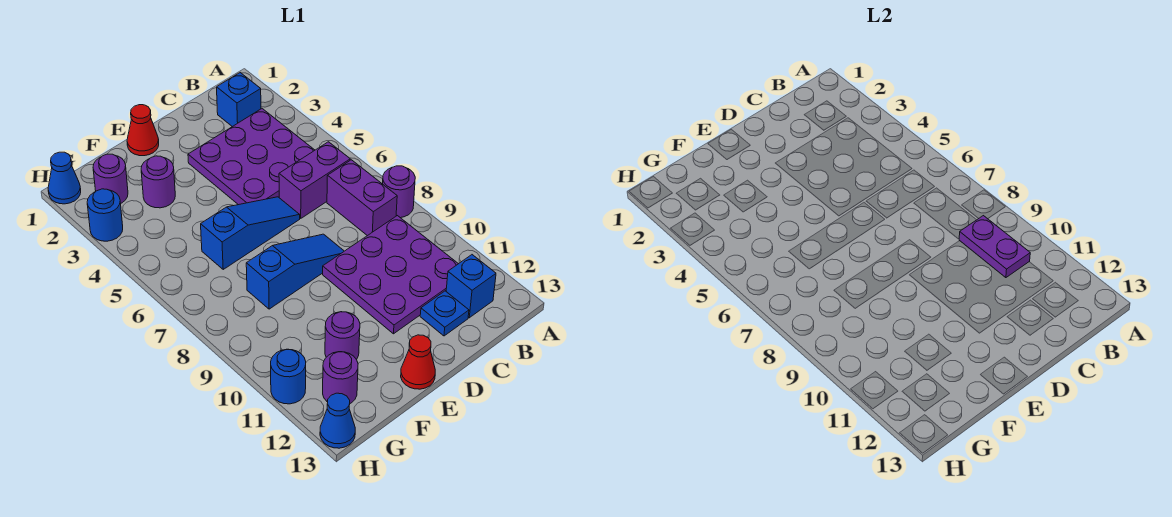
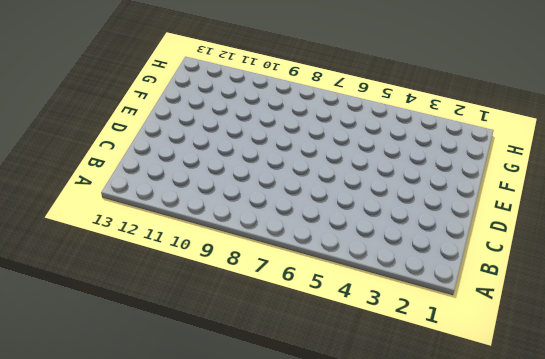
none -> purple 1x1 round brick [383,166,415,218]
none -> blue 1x1 brick [217,73,261,127]
none -> purple 3x3 plate [188,109,315,205]

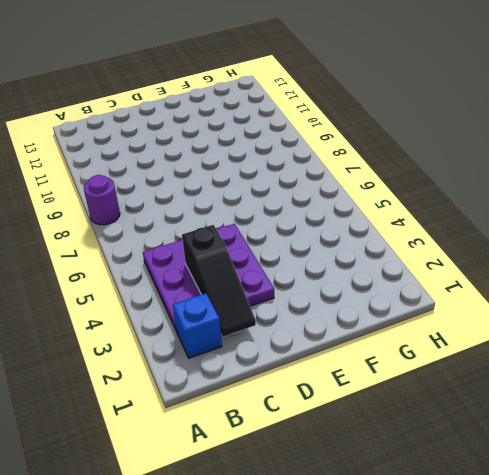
black 1x3 slope [182,225,256,337] -> none
none -> purple 1x2 brick [279,142,350,218]
none -> purple 1x2 brick [327,160,397,236]
none -> purple 3x3 plate [323,216,458,334]

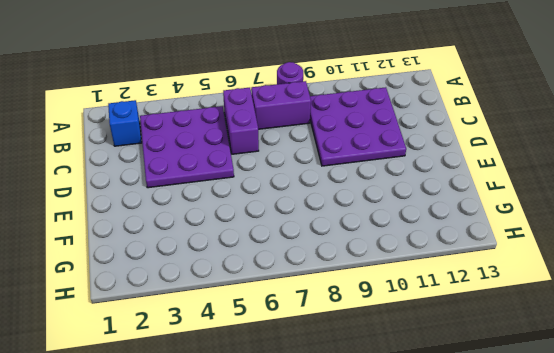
none -> blue 1x1 brick [446,255,496,318]
none -> blue 1x1 plate [420,291,469,336]
none -> blue 1x3 slope [201,197,300,269]

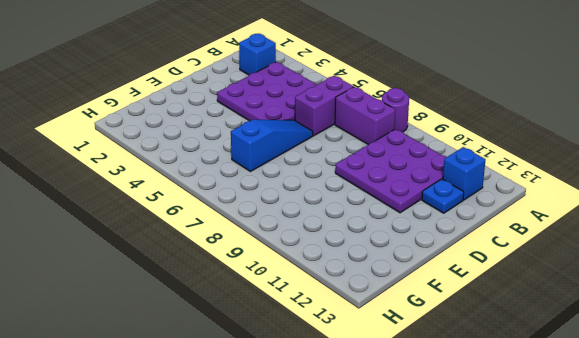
none -> blue 1x3 slope [246,234,344,309]
none -> red 1x1 cone [127,105,159,156]
none -> red 1x1 cone [401,335,435,389]

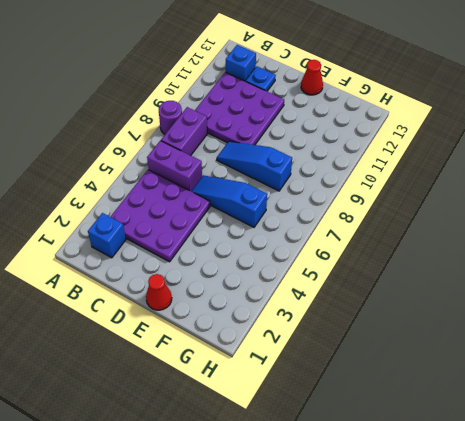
none -> purple 1x1 round brick [141,156,175,208]
none -> purple 1x1 round brick [325,312,360,360]
none -> purple 1x1 round brick [93,154,128,203]

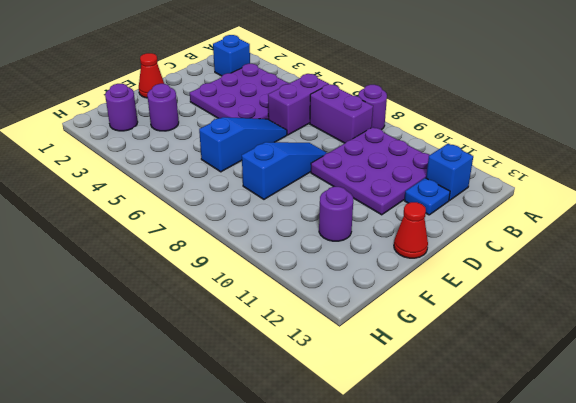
none -> purple 1x1 round brick [323,352,358,403]
none -> blue 1x1 cone [48,152,81,204]
none -> blue 1x1 round brick [87,189,123,241]

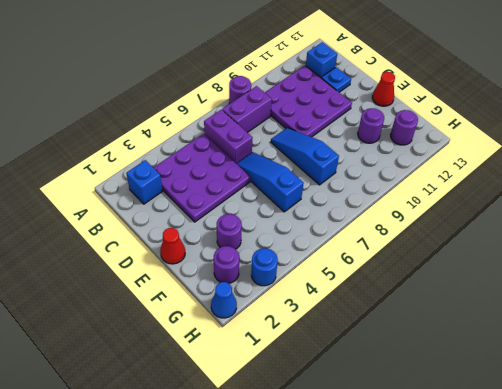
none -> blue 1x1 round brick [271,349,306,404]
none -> blue 1x1 cone [320,393,355,448]
none -> purple 1x2 plate [959,216,1030,278]

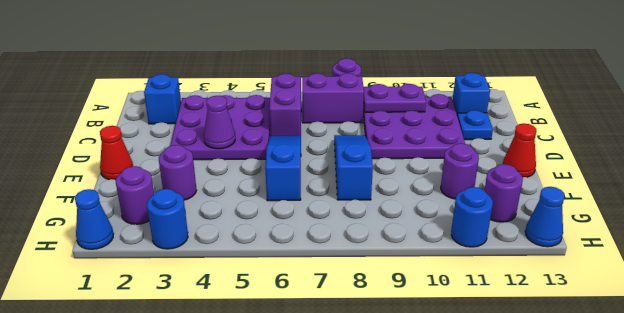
purple 1x1 cone [204,96,235,149] -> none

